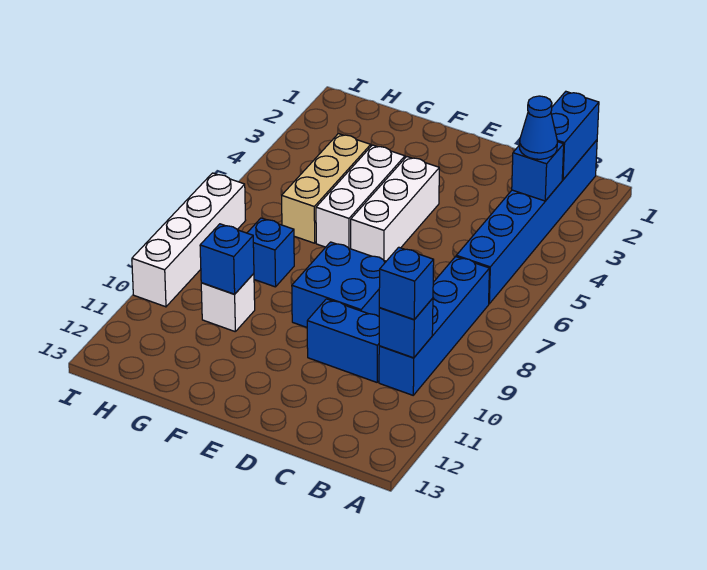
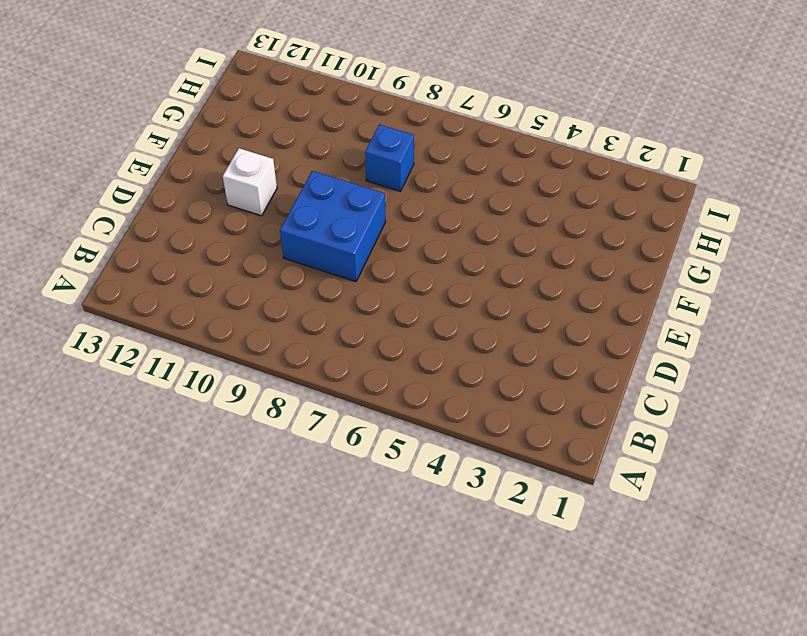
white 1x1 brick [223,148,277,216] -> white 1x1 brick moved to [201,274,255,331]
none -> blue 1x6 brick [456,140,597,304]
none -> blue 1x4 brick [379,257,489,395]
none -> blue 1x2 brick [307,299,379,382]

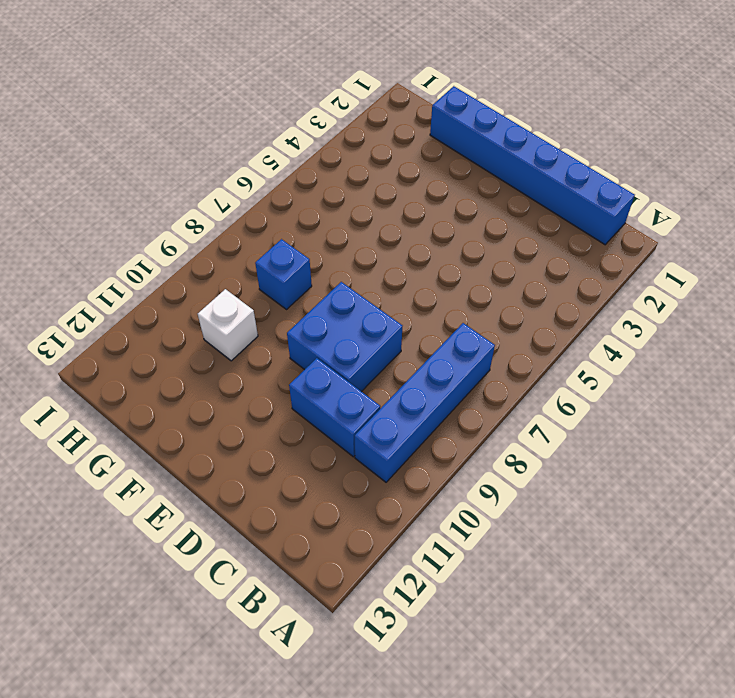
blue 1x6 brick [430,86,635,245] -> blue 1x6 brick turned to [456,140,597,304]
none -> white 1x3 brick [351,157,439,261]
none -> white 1x3 brick [316,145,405,249]
none -> tan 1x3 brick [282,134,371,243]

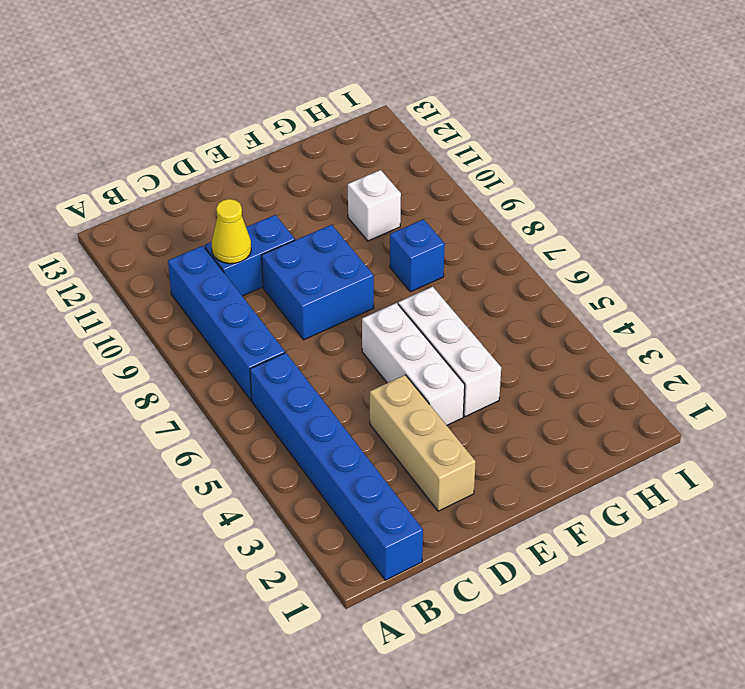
yellow 1x1 cone [212,199,251,264] -> none
tan 1x3 brick [370,375,476,511] -> tan 1x3 brick moved to [282,134,371,243]
none -> white 1x4 brick [132,173,246,307]
none -> blue 1x2 brick [551,92,599,180]
none -> blue 1x1 brick [512,142,564,201]

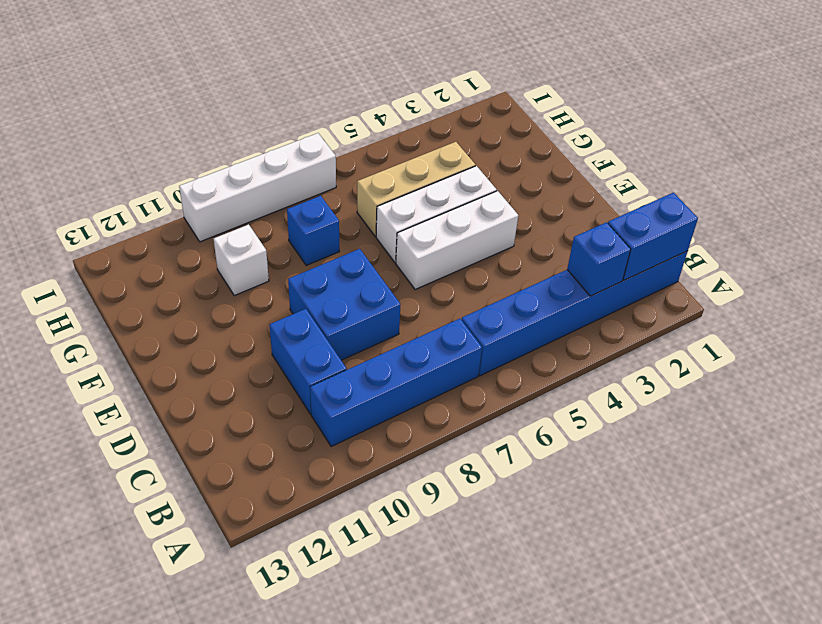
none -> blue 1x1 brick [379,298,433,358]
none -> blue 1x1 brick [200,224,254,294]
none -> blue 1x1 cone [520,96,557,159]

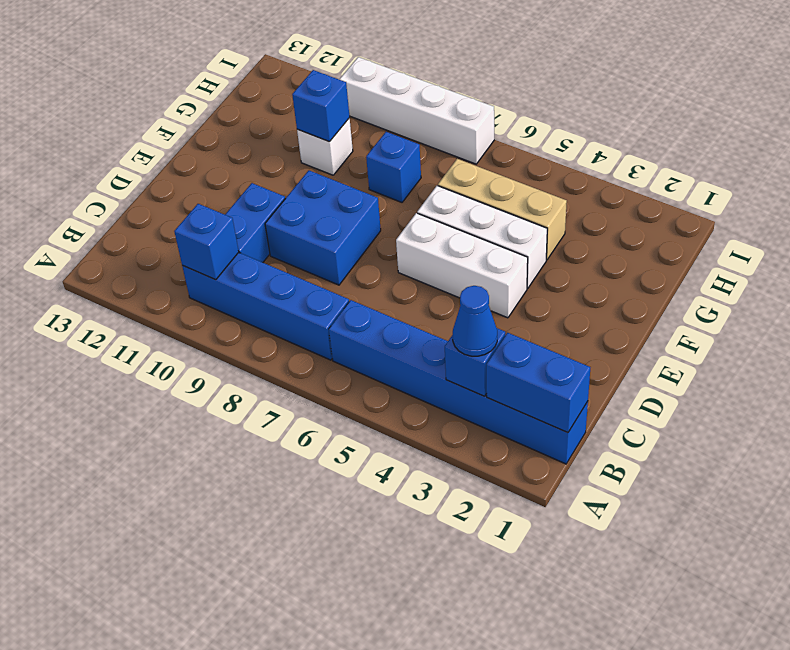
none -> blue 1x1 brick [379,247,434,320]

